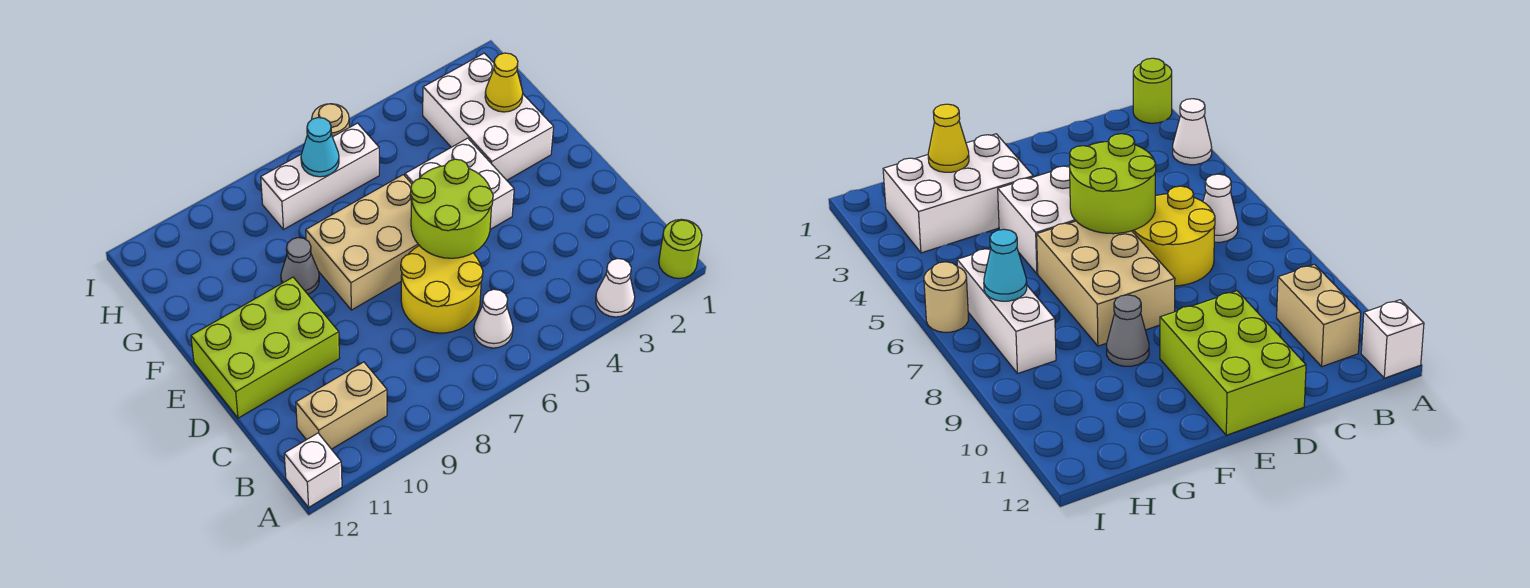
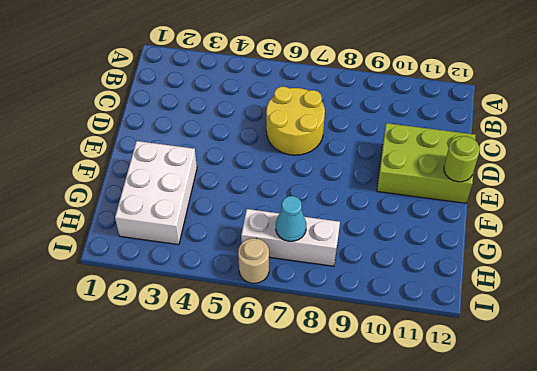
lime 1x1 round brick [444,136,480,182] -> lime 1x1 round brick moved to [659,219,702,279]
none -> white 1x1 cone [596,259,635,317]
none -> white 1x1 brick [284,433,342,507]
none -> white 1x1 cone [474,289,513,348]

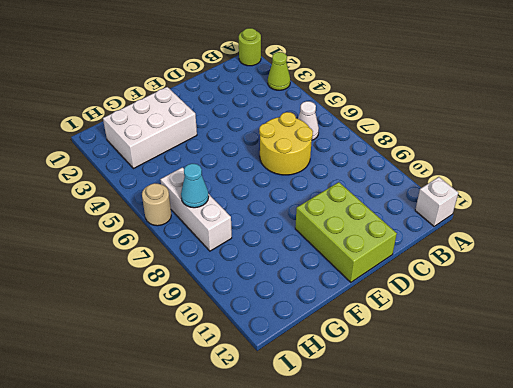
lime 1x1 cone [268,52,290,90] -> white 1x1 cone [596,259,635,317]
none -> tan 1x2 brick [296,362,387,449]
none -> white 2x2 brick [405,138,514,229]
none -> tan 2x3 brick [306,175,419,310]

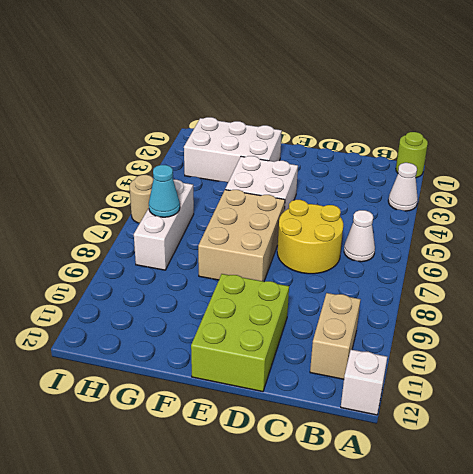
none -> grey 1x1 cone [281,238,319,294]
none -> lime 2x2 round brick [411,159,493,258]
none -> yellow 1x1 cone [485,53,523,112]

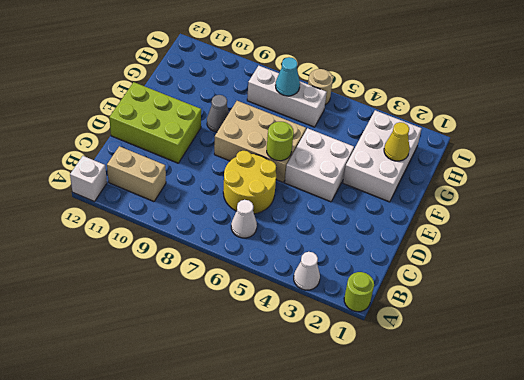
lime 1x1 round brick [267,122,294,161] -> lime 2x2 round brick [411,159,493,258]

